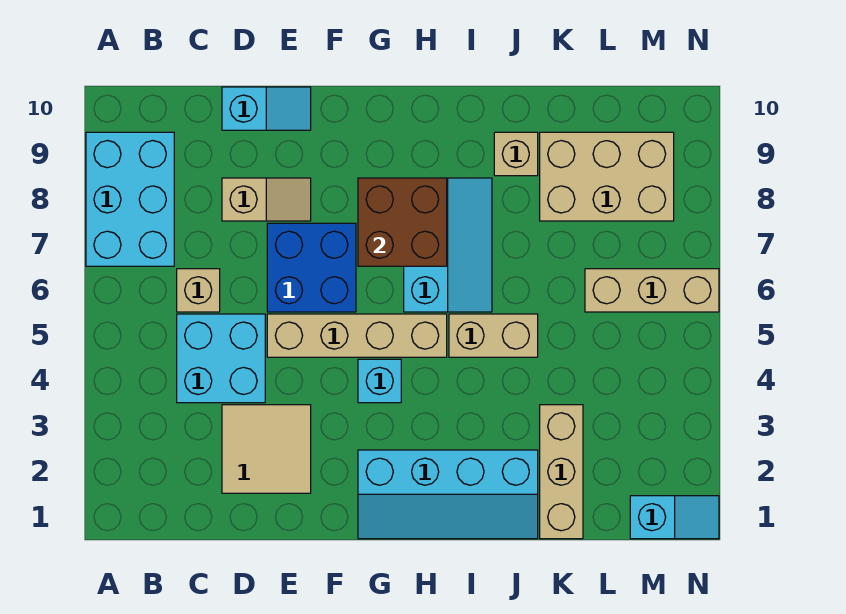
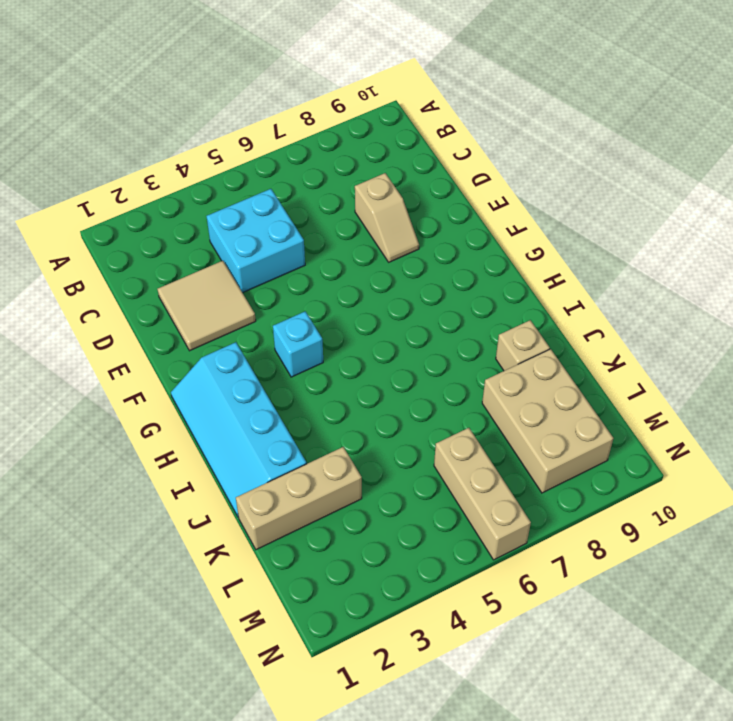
none -> cyan 2x3 brick [86,132,174,266]
none -> tan 1x1 brick [177,269,220,312]
none -> cyan 1x2 slope [222,87,311,130]

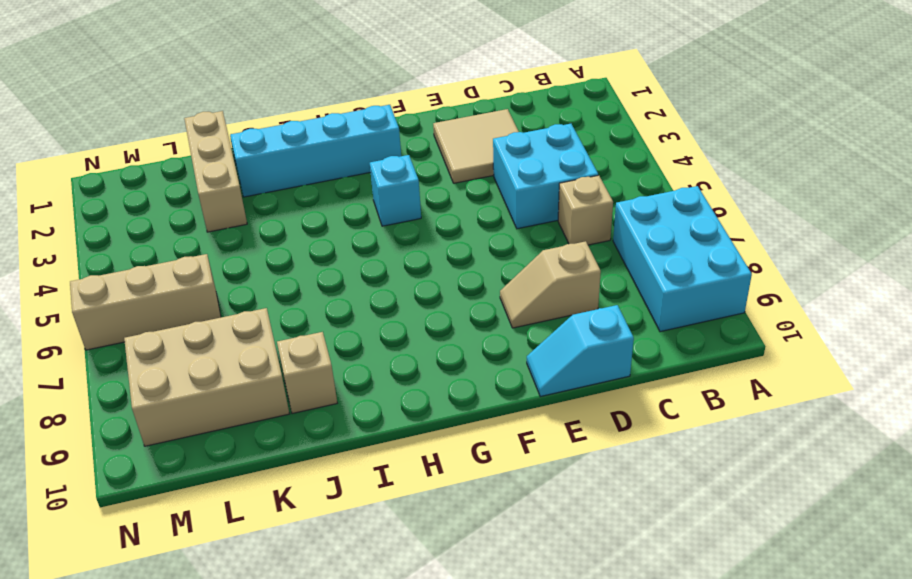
none -> tan 1x4 brick [267,314,447,357]
none -> blue 2x2 brick [267,223,356,312]
none -> cyan 2x3 slope [404,178,492,312]

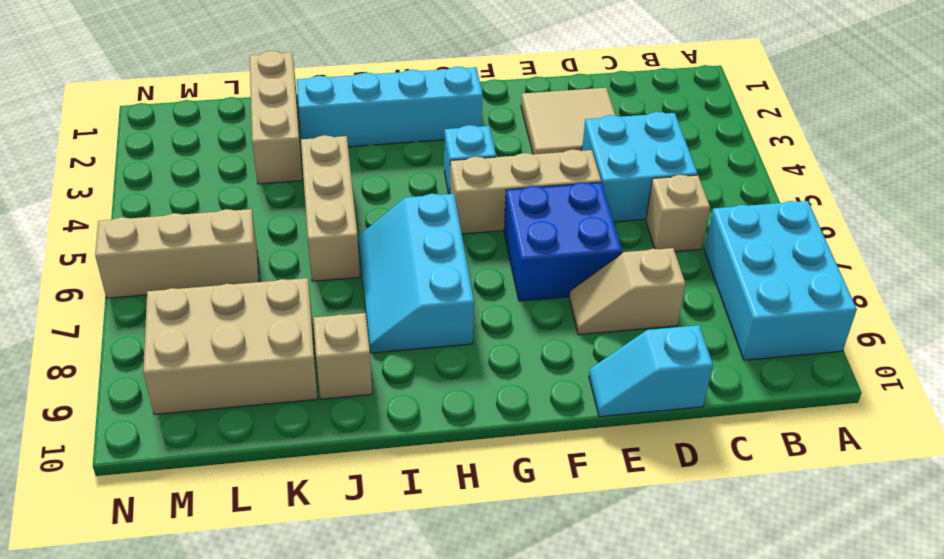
tan 1x3 brick [450,150,601,234] -> tan 1x4 brick [267,314,447,357]
tan 1x3 brick [301,135,360,281] -> tan 1x2 brick [449,314,538,357]
none -> cyan 1x2 slope [630,496,719,539]
none -> brown 2x2 brick [358,178,447,266]

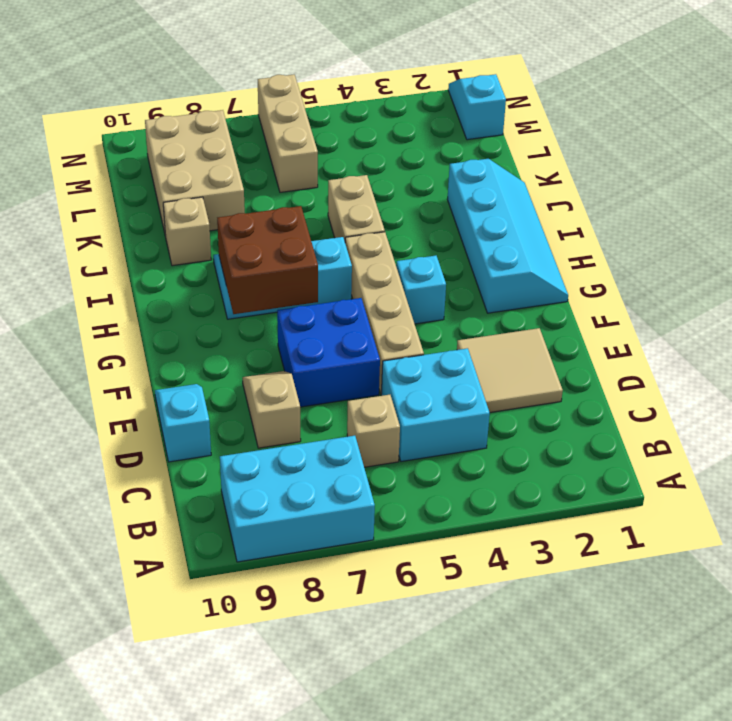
none -> tan 1x3 brick [540,405,583,539]

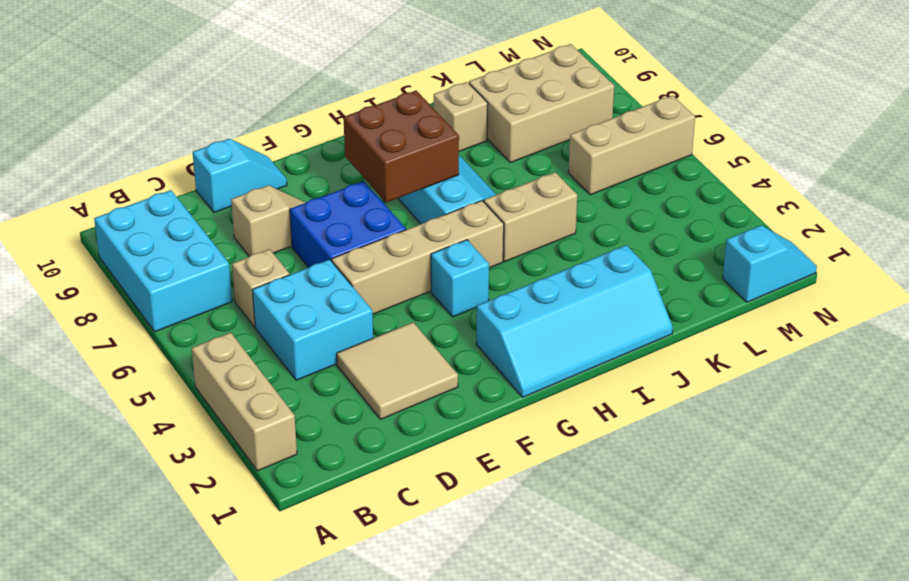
tan 1x3 brick [192,333,297,471] -> tan 1x3 brick moved to [540,405,583,539]

